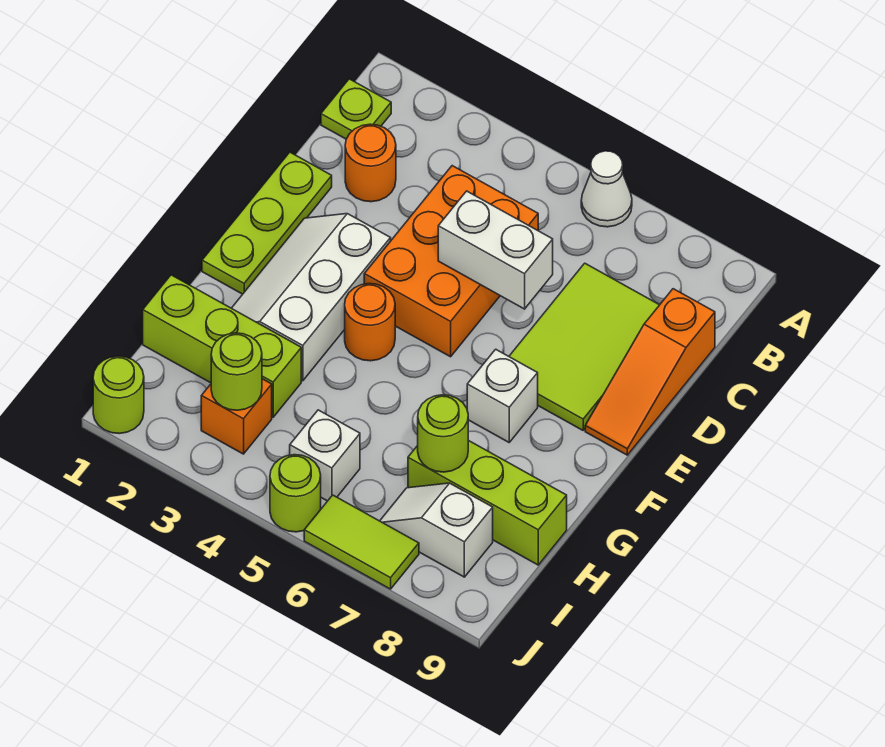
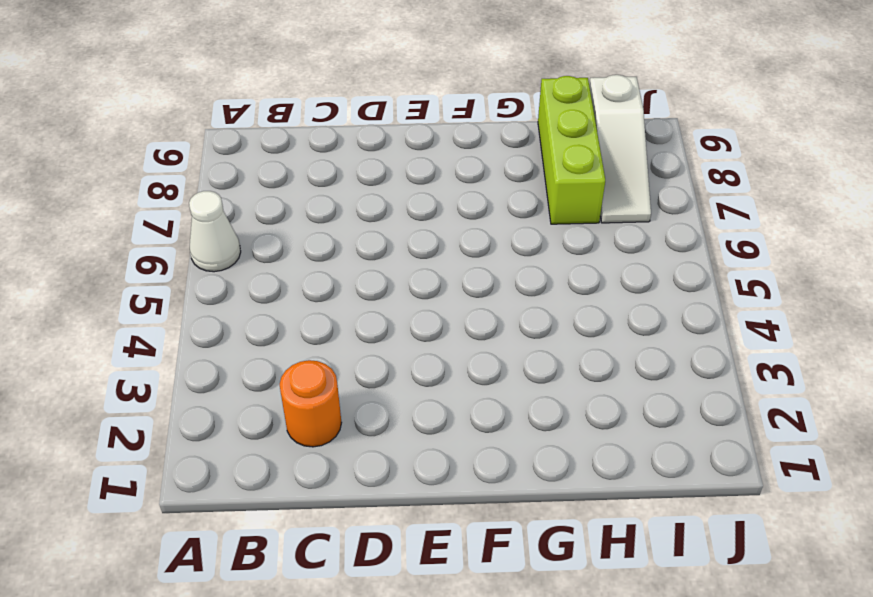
white 1x3 slope [589,75,651,223] -> white 1x2 slope [380,483,493,577]
none -> lime 1x1 plate [321,79,391,139]
none -> orange 2x3 brick [364,166,538,357]
none -> lime 2x3 tile [509,263,659,430]

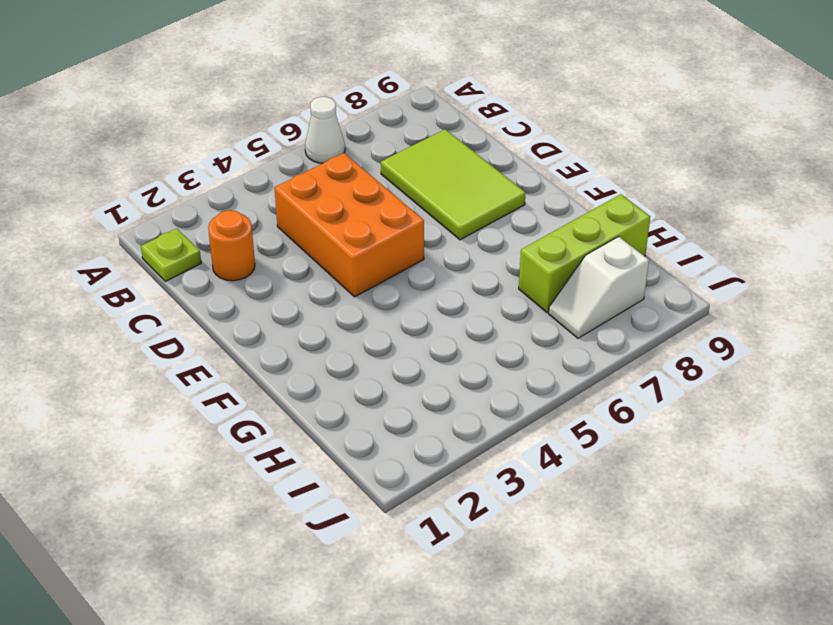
none -> orange 1x3 slope [585,289,715,455]
none -> lime 1x3 plate [202,152,332,294]
none -> white 2x3 slope [232,214,391,381]

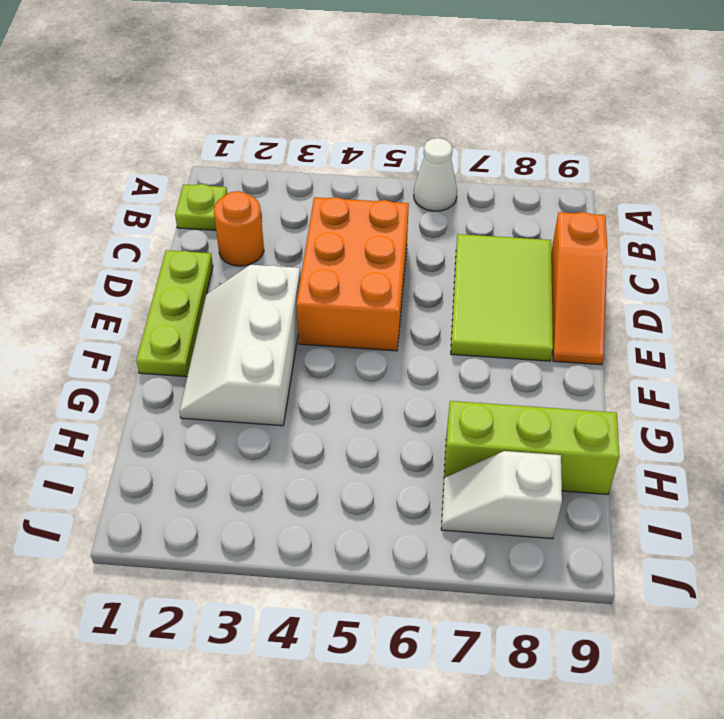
none -> orange 1x1 round brick [345,284,395,361]
none -> white 1x1 brick [467,349,538,442]
none -> lime 1x3 brick [143,275,301,417]

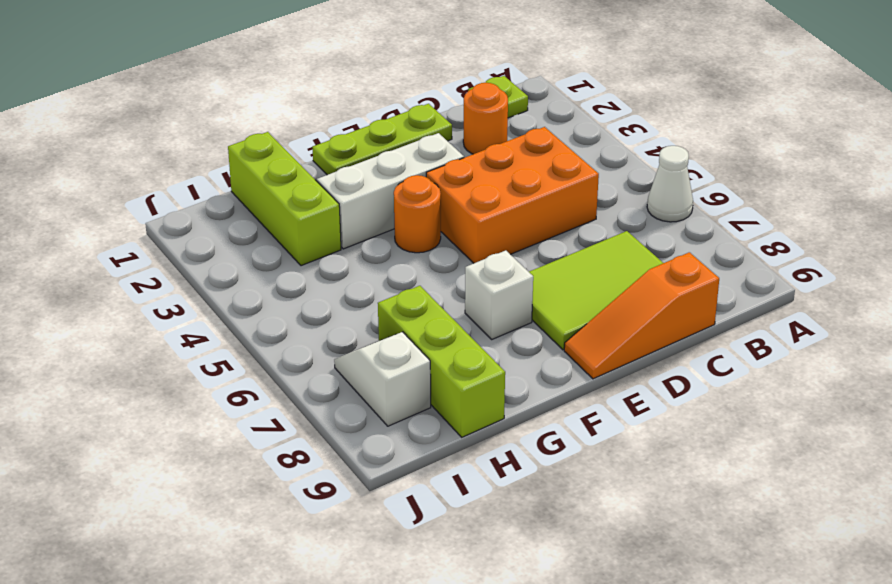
none -> orange 1x1 brick [201,379,272,454]
none -> white 1x1 brick [290,410,360,501]
none -> lime 1x1 round brick [93,356,144,434]

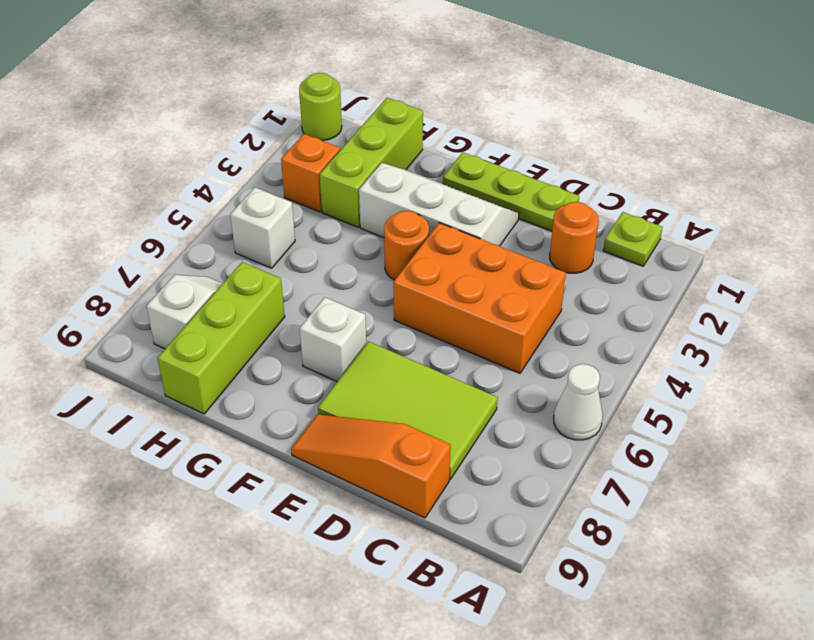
none -> lime 1x1 round brick [270,455,321,532]
none -> lime 1x2 tile [304,495,419,589]
none -> white 1x2 brick [438,191,553,309]

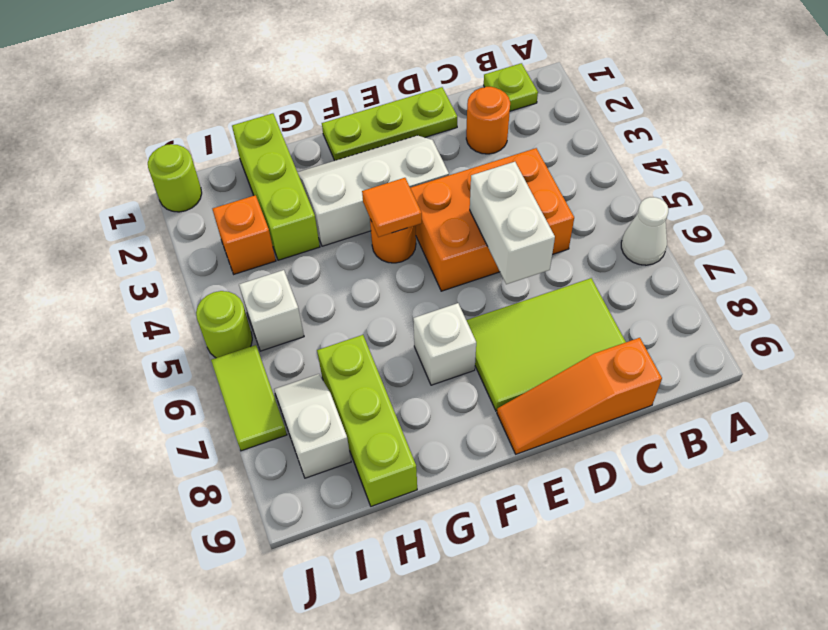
orange 1x1 tile [362,178,422,237] -> none
none -> lime 1x1 round brick [418,395,468,472]
none -> lime 1x1 round brick [211,333,262,410]

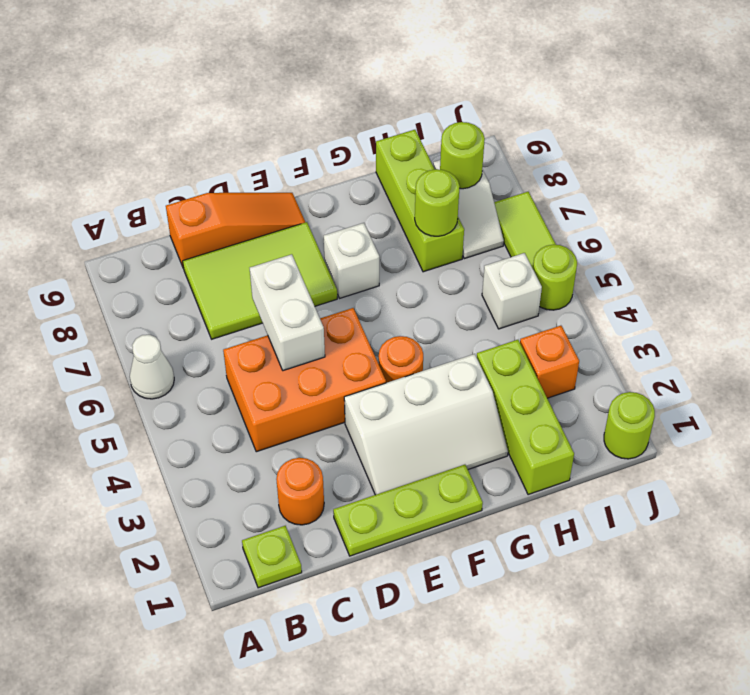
lime 1x1 round brick [440,122,485,189] -> lime 1x1 round brick moved to [211,333,262,410]

